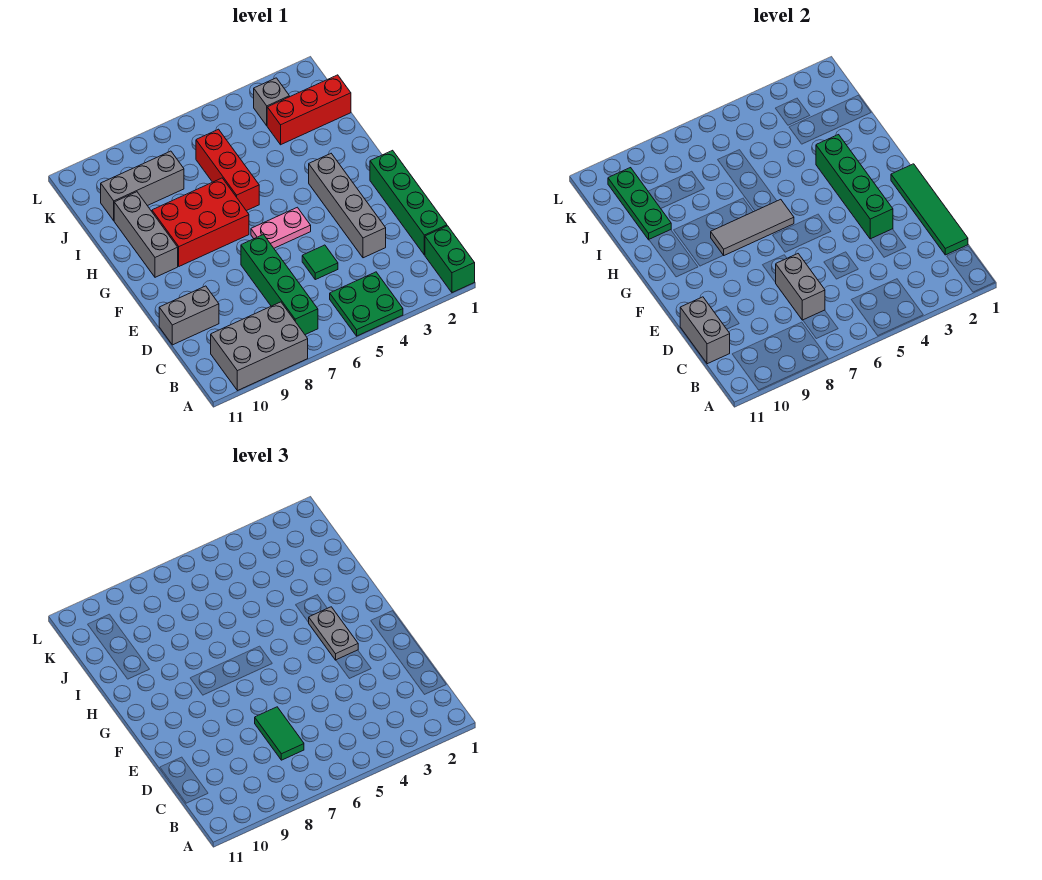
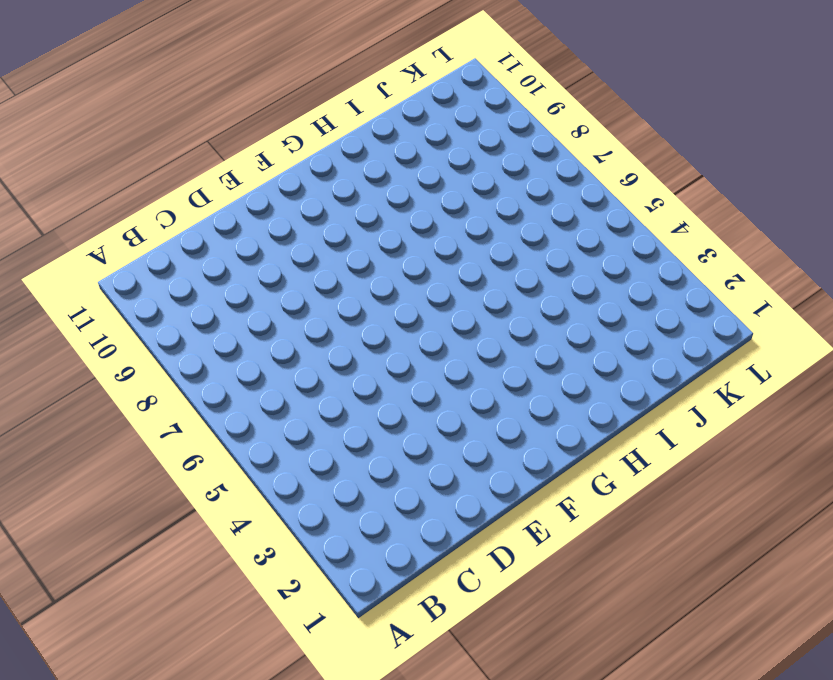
none -> green 1x2 brick [425,226,475,293]
none -> green 2x2 plate [330,272,403,336]
none -> grey 2x3 brick [211,302,308,391]

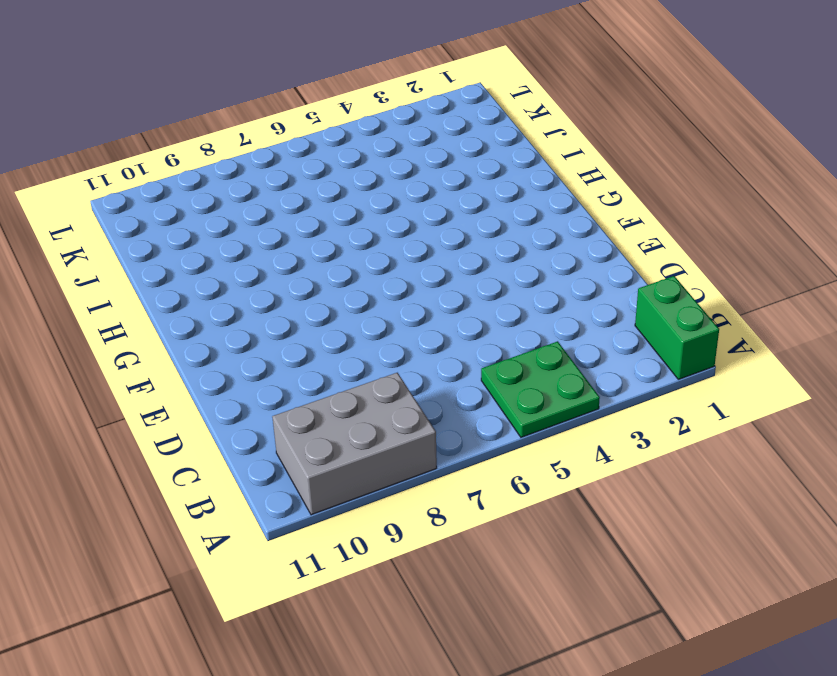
none -> green 1x4 brick [241,235,318,335]
none -> green 1x4 brick [370,150,447,255]
none -> grey 1x4 brick [309,154,386,258]

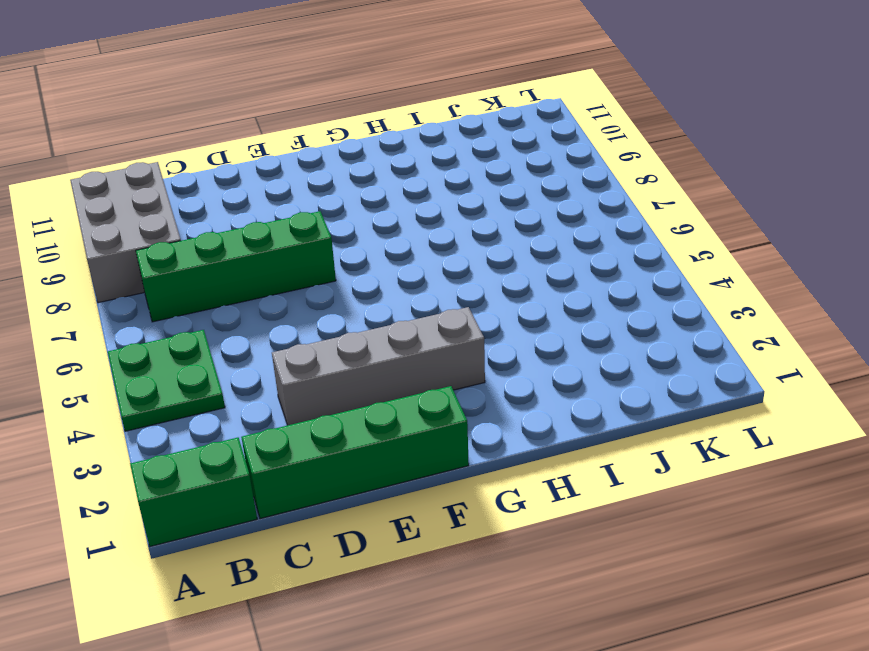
none -> green 1x1 tile [302,245,338,280]
none -> grey 1x2 brick [159,286,219,345]
none -> pink 1x2 plate [251,207,311,248]

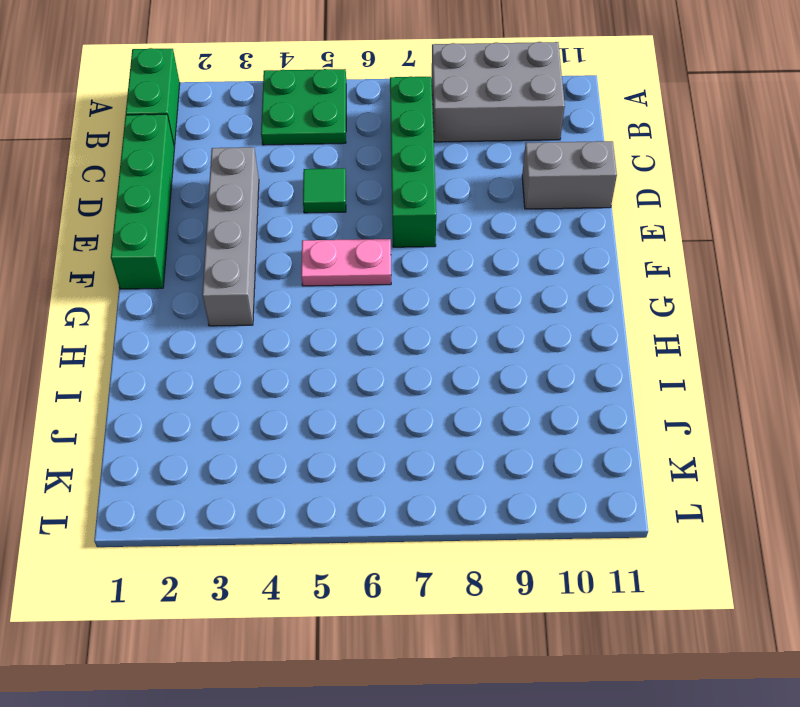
none -> red 2x3 brick [152,178,249,266]
none -> grey 1x3 brick [114,192,178,277]
none -> red 1x3 brick [196,129,259,211]

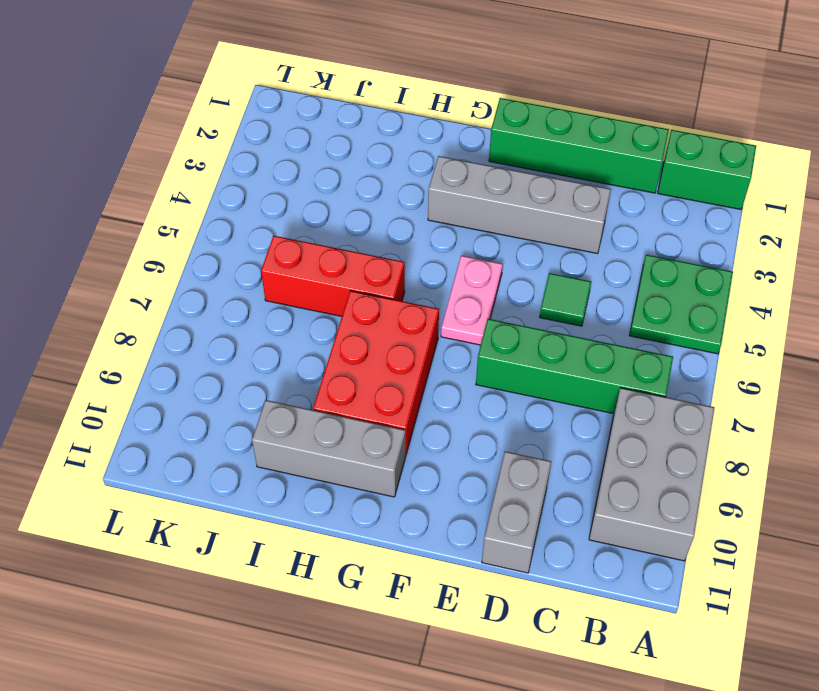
none -> red 1x3 brick [267,75,351,145]
none -> grey 1x3 brick [101,151,184,221]
none -> grey 1x1 brick [254,78,289,126]

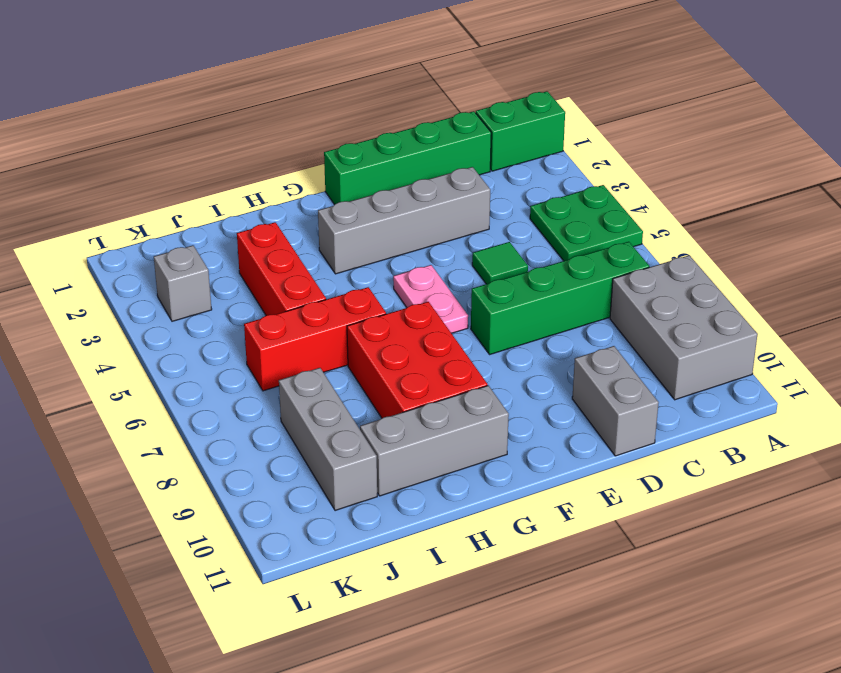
red 1x3 brick [237,222,326,315] -> red 1x3 brick moved to [267,75,351,145]
none -> green 1x4 tile [891,164,968,255]
none -> grey 1x2 brick [775,254,825,320]
none -> grey 1x2 brick [680,297,730,364]

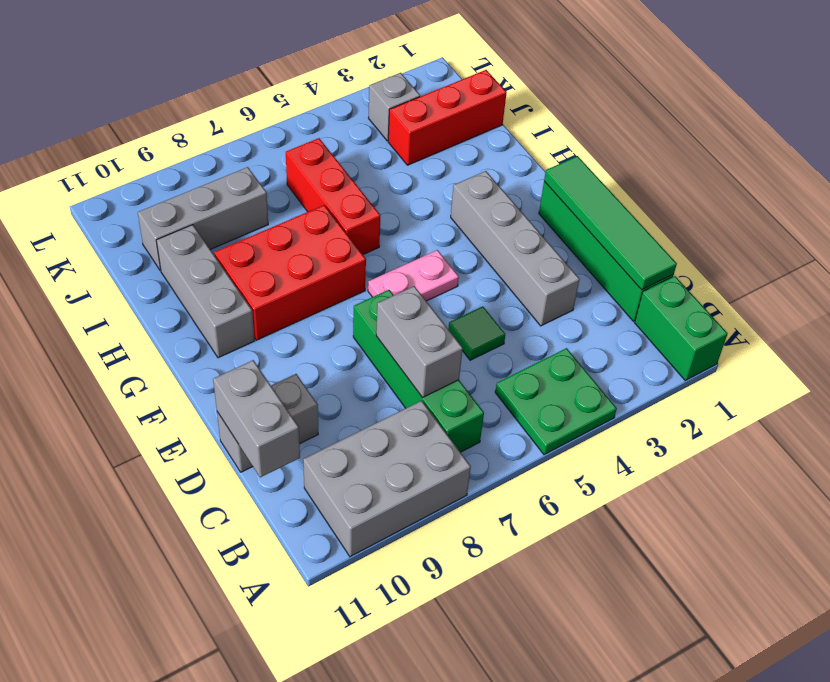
none -> green 1x4 brick [816,135,893,239]
none -> grey 1x3 tile [711,199,794,255]
none -> green 1x3 plate [608,168,671,240]

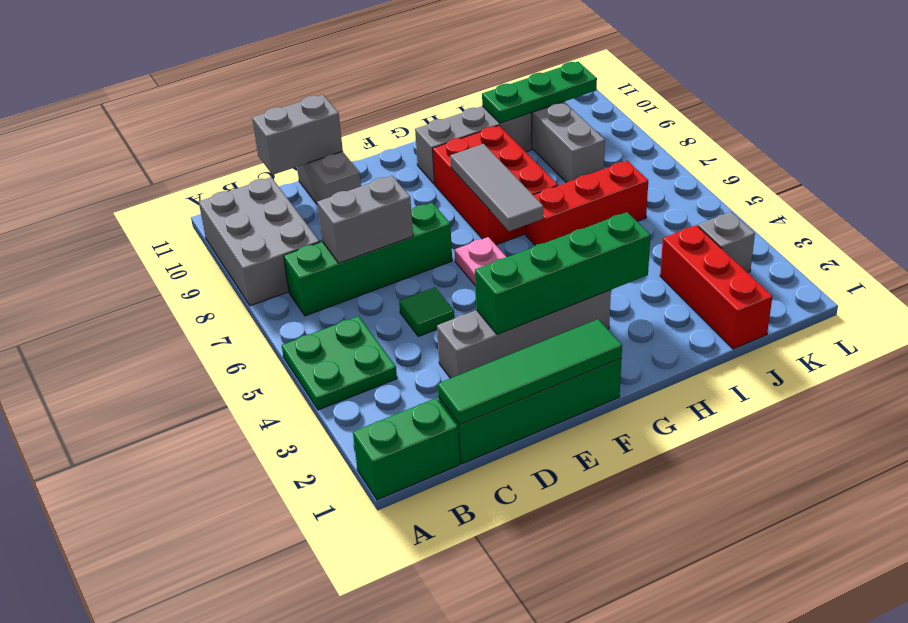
none -> green 1x2 tile [255,707,304,760]
none -> grey 1x2 plate [309,607,358,660]

